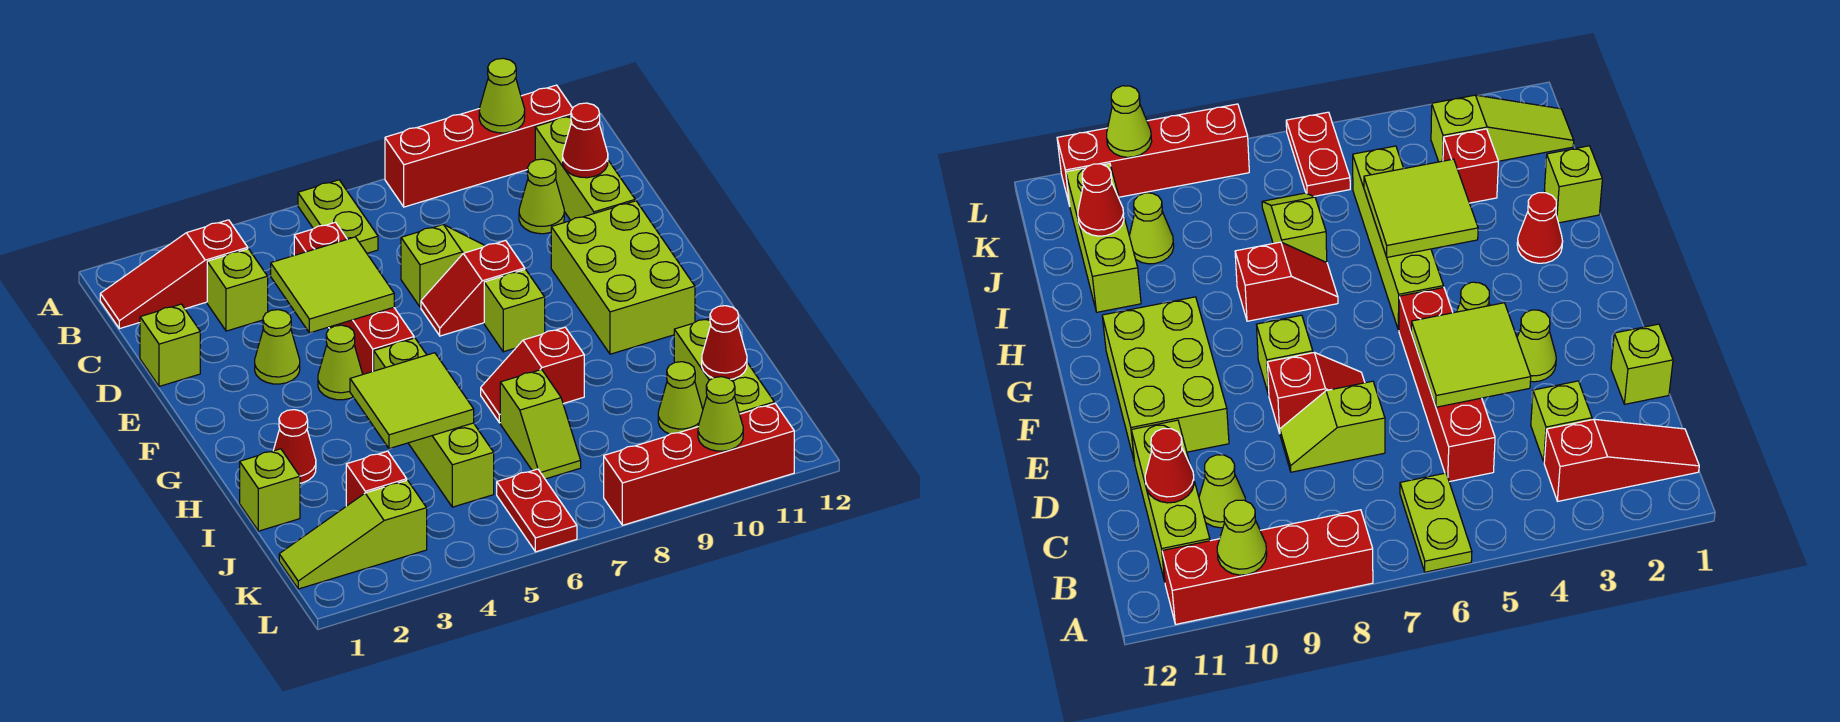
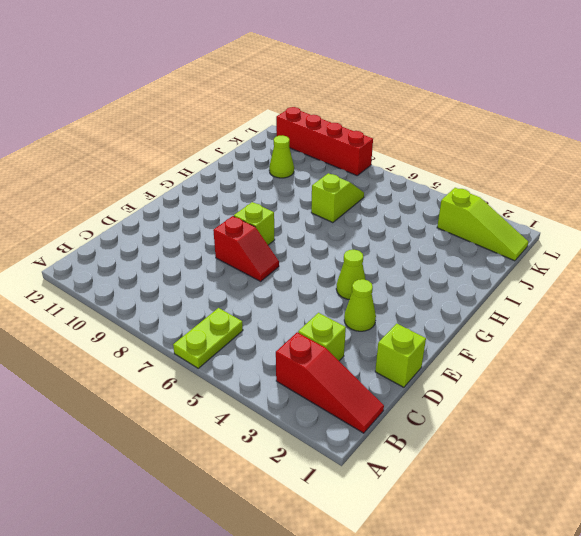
none -> red 1x4 brick [385,85,573,207]
none -> lime 1x3 brick [535,116,635,220]
none -> red 1x4 brick [294,222,414,374]
none -> lime 1x1 cone [519,159,564,234]

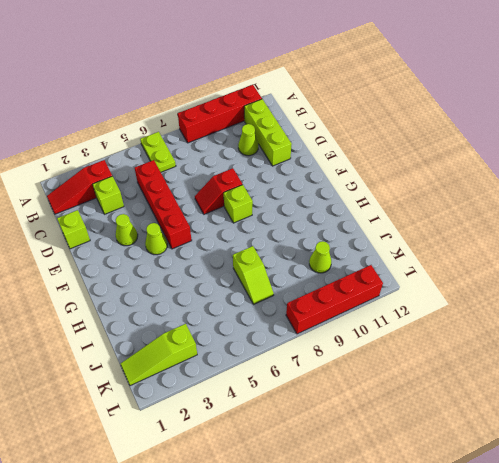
none -> lime 1x2 slope [401,224,485,307]
none -> lime 2x3 brick [551,201,695,354]
none -> lime 1x4 brick [374,338,494,507]
none -> red 1x1 cone [273,410,316,483]

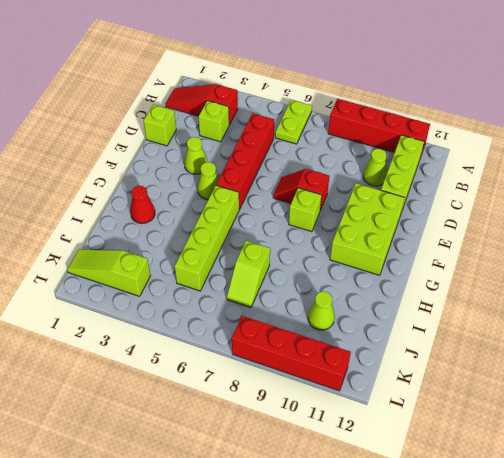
none -> lime 1x2 slope [401,224,485,307]
none -> red 1x2 slope [481,327,584,423]
none -> lime 1x1 brick [240,449,300,531]
none -> lime 1x3 brick [674,318,774,414]

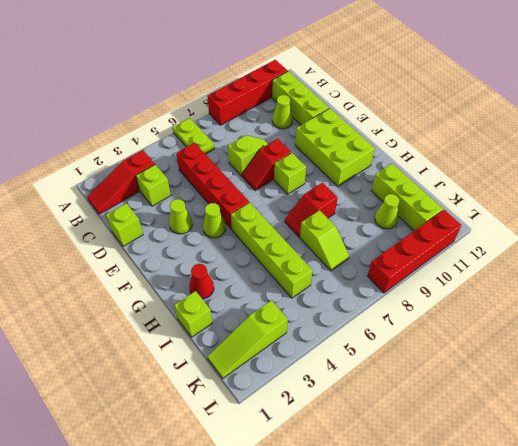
none -> red 1x1 brick [346,451,407,506]
none -> red 1x2 plate [497,469,577,552]
none -> lime 1x1 cone [479,58,525,133]
none -> red 1x1 cone [563,103,608,178]

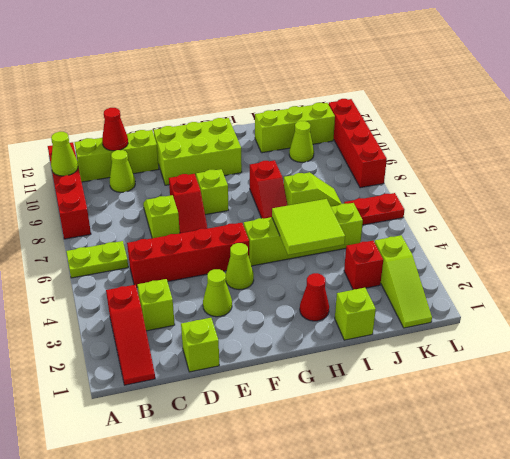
none -> lime 2x2 tile [271,237,394,333]
none -> red 1x1 cone [702,306,747,379]
none -> lime 1x1 cone [698,377,743,451]

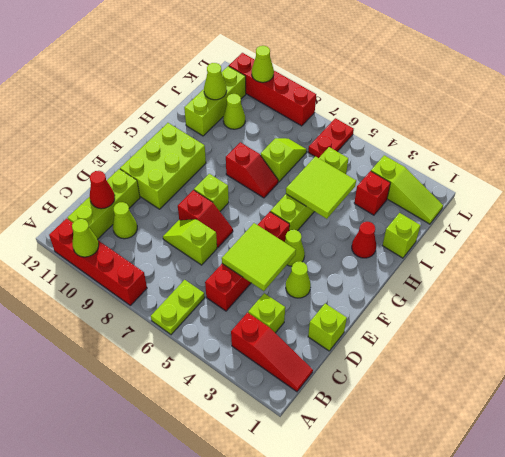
lime 1x1 cone [204,63,227,100] -> red 1x1 cone [702,306,747,379]

